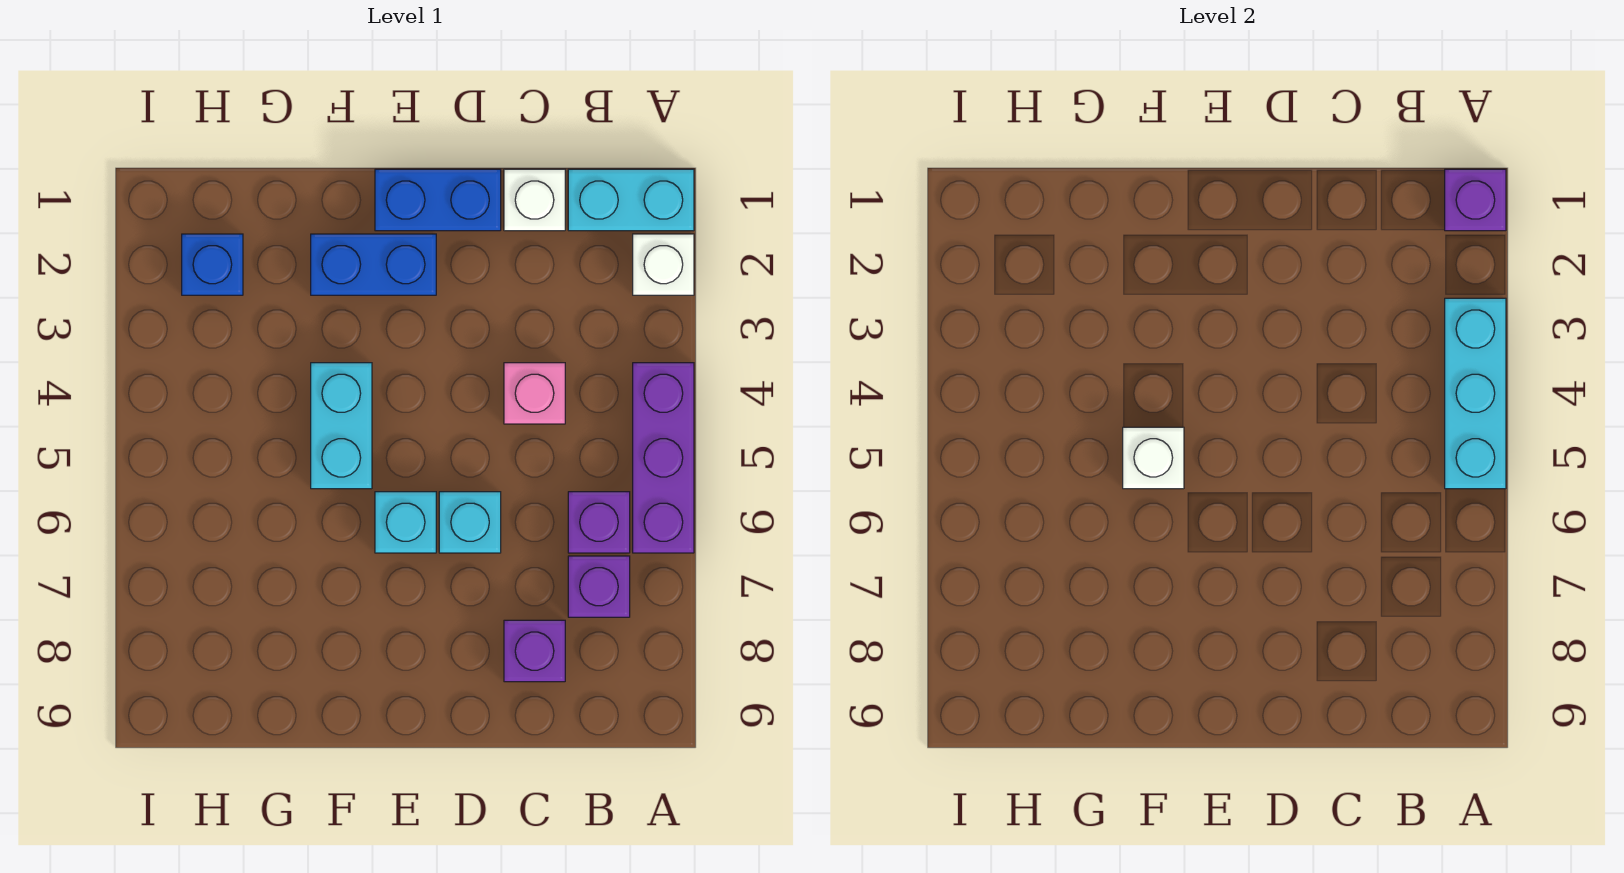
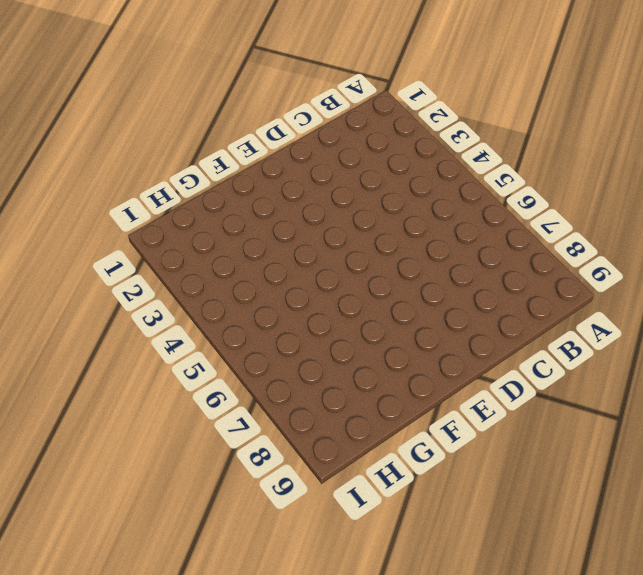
none -> cyan 1x2 brick [568,169,694,231]
none -> white 1x1 brick [633,234,694,295]
none -> purple 1x3 brick [633,363,694,553]

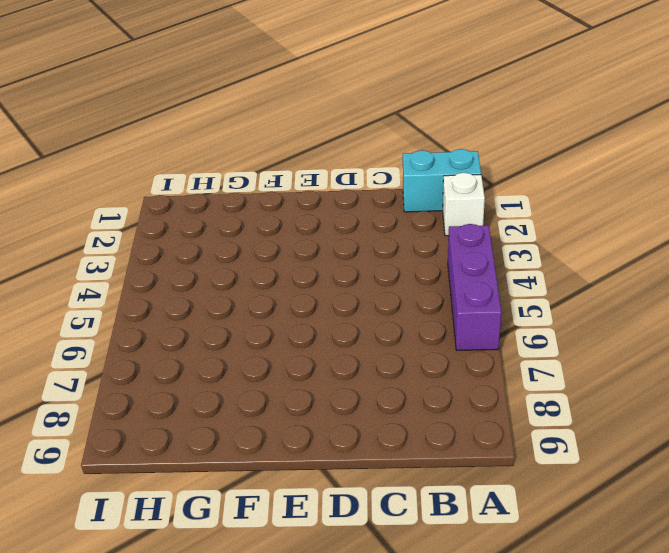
none -> purple 1x1 brick [568,492,630,553]
none -> purple 1x1 brick [568,556,630,617]
none -> white 1x1 brick [504,169,565,231]

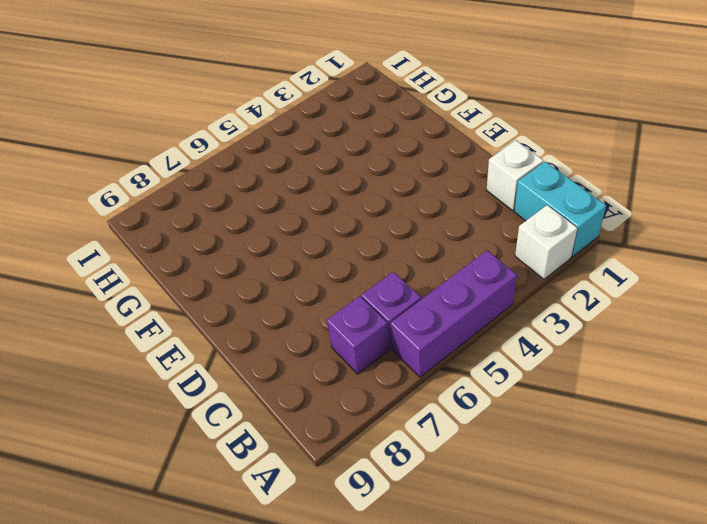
none -> pink 1x1 brick [504,363,565,424]
none -> purple 1x1 brick [504,620,565,682]
none -> blue 1x2 brick [375,169,501,231]

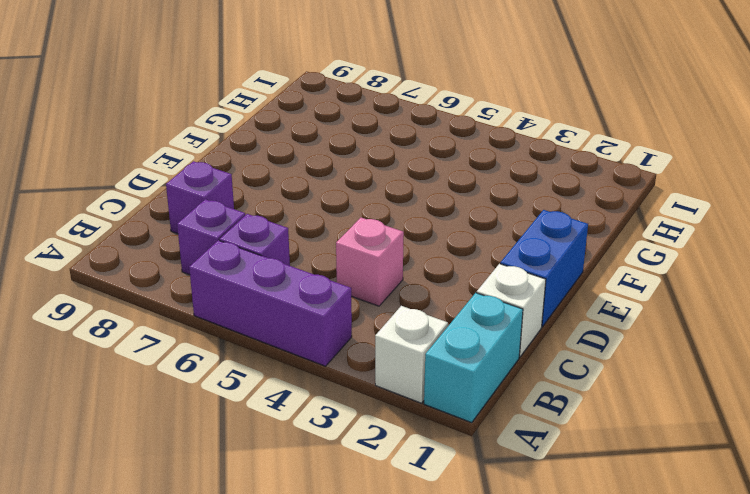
none -> cyan 1x1 brick [439,492,501,553]
none -> blue 1x2 brick [311,234,436,295]
none -> cyan 1x1 brick [375,492,436,553]

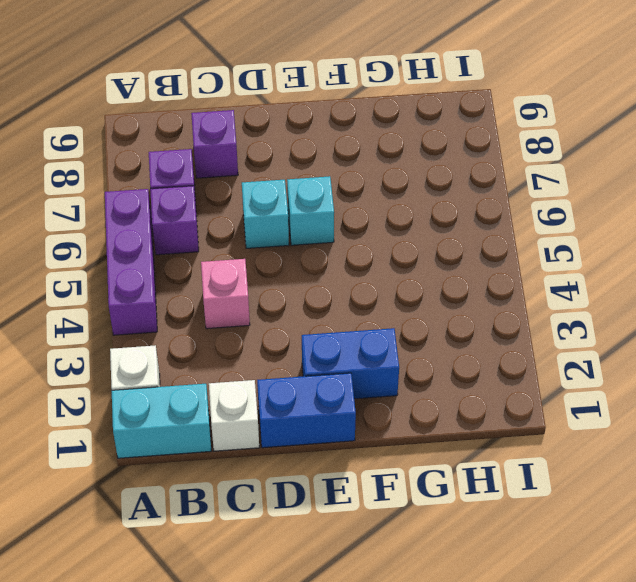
none -> cyan 1x2 brick [311,363,372,489]
none -> blue 1x1 brick [182,234,243,295]
none -> purple 1x1 brick [1445,169,1506,231]

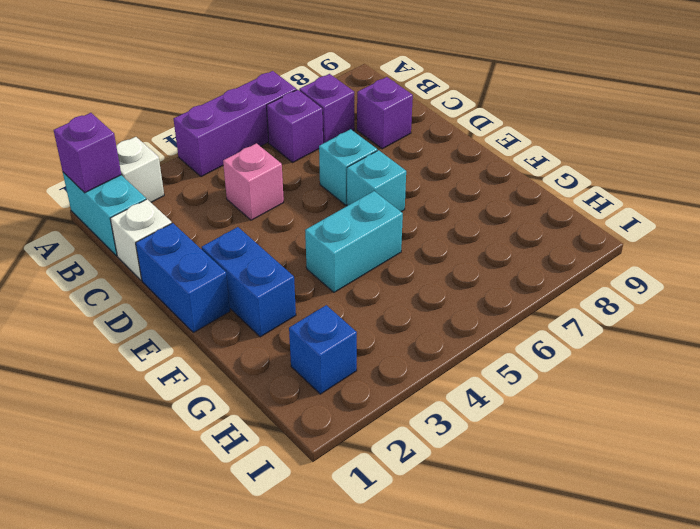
none -> cyan 1x3 brick [1445,298,1506,489]
none -> white 1x1 brick [1123,427,1184,489]

